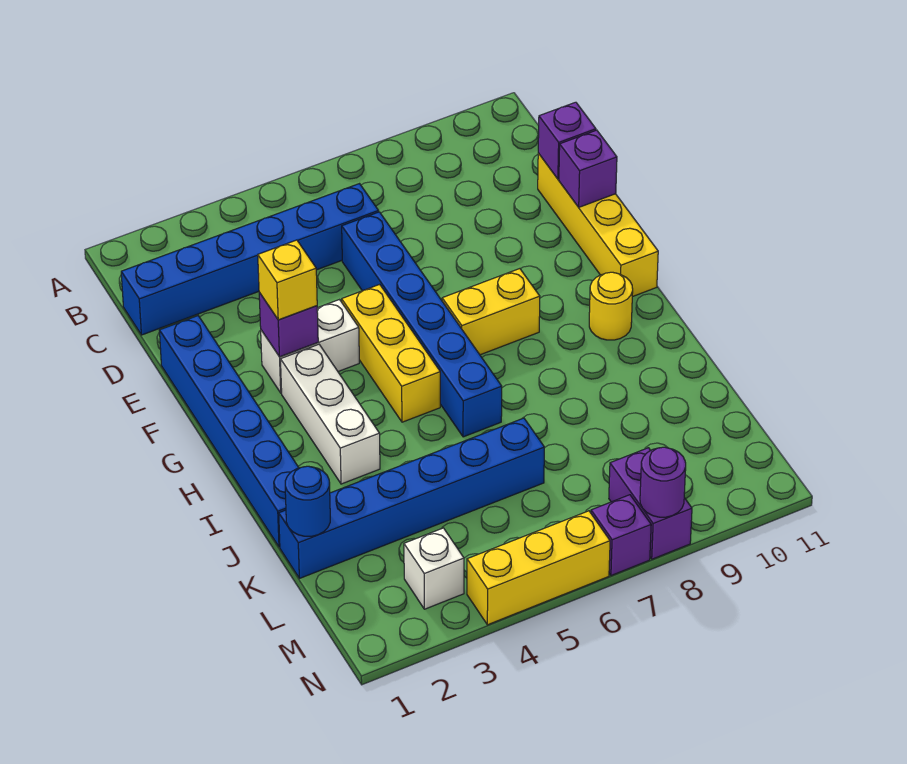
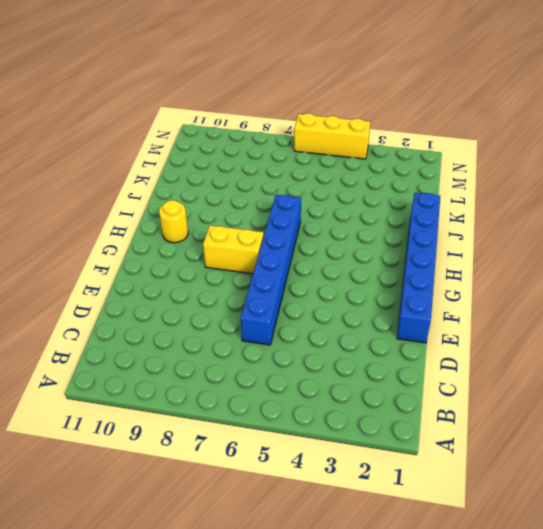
none -> blue 1x6 brick [121,184,379,335]
none -> yellow 1x4 brick [538,153,658,297]
none -> white 1x2 brick [261,300,359,393]

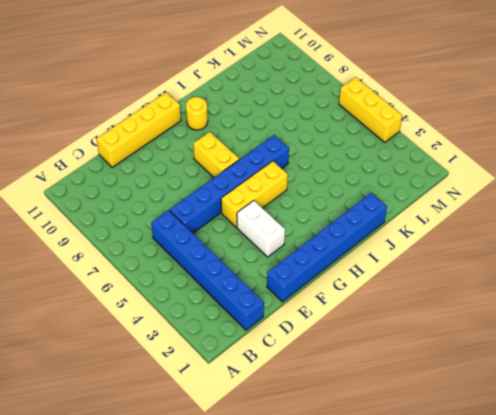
none -> white 1x3 brick [281,344,380,484]
none -> blue 1x6 brick [279,418,544,578]
none -> white 1x1 brick [404,528,464,609]

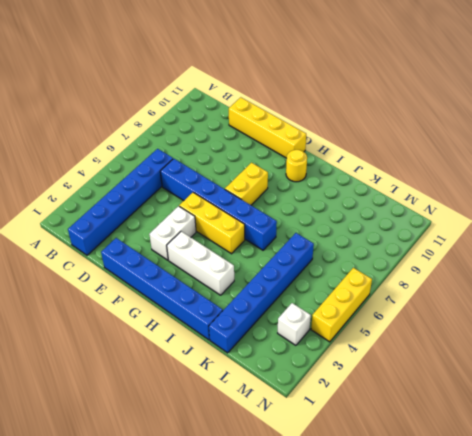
none -> purple 1x2 brick [609,448,692,559]
none -> purple 1x1 brick [591,495,651,576]
none -> purple 1x1 brick [538,102,596,179]

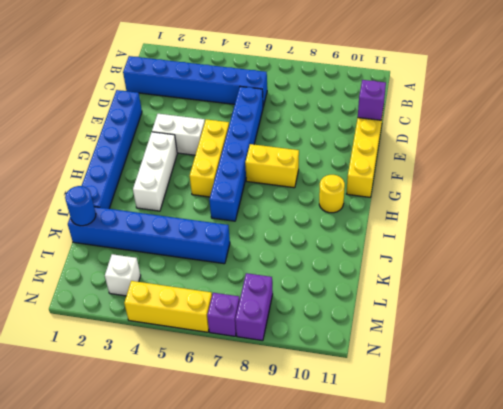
none -> purple 1x1 brick [559,130,617,207]
none -> purple 1x1 brick [259,293,318,357]
none -> purple 1x1 round brick [640,447,686,517]

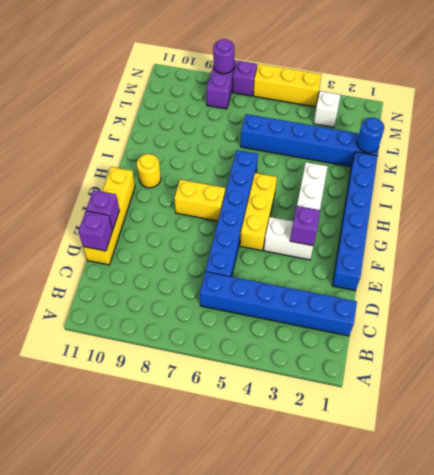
none -> yellow 1x1 brick [258,240,317,320]

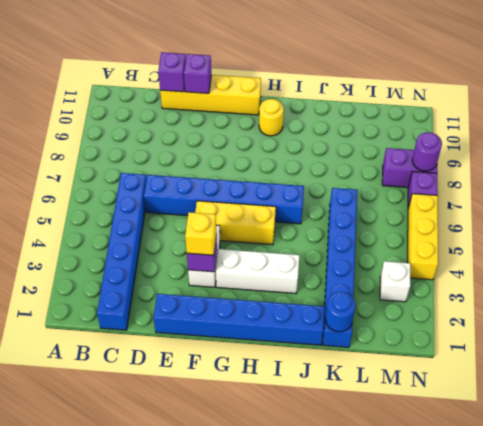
none -> yellow 1x2 brick [442,269,540,355]

